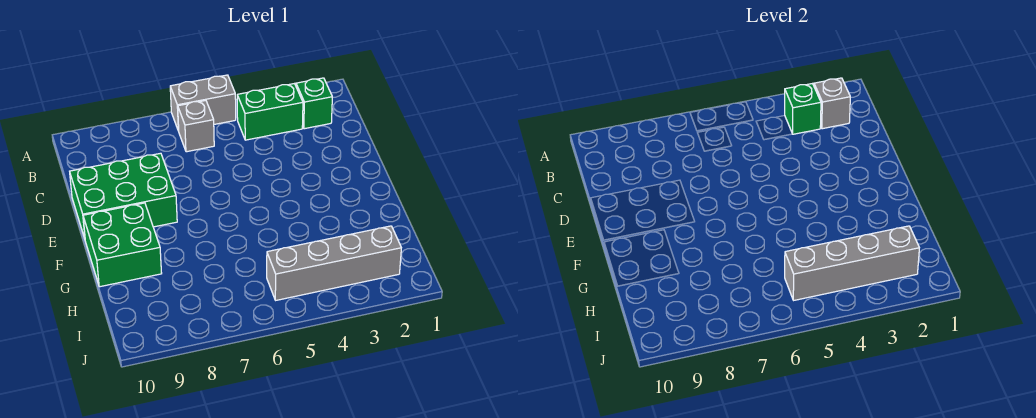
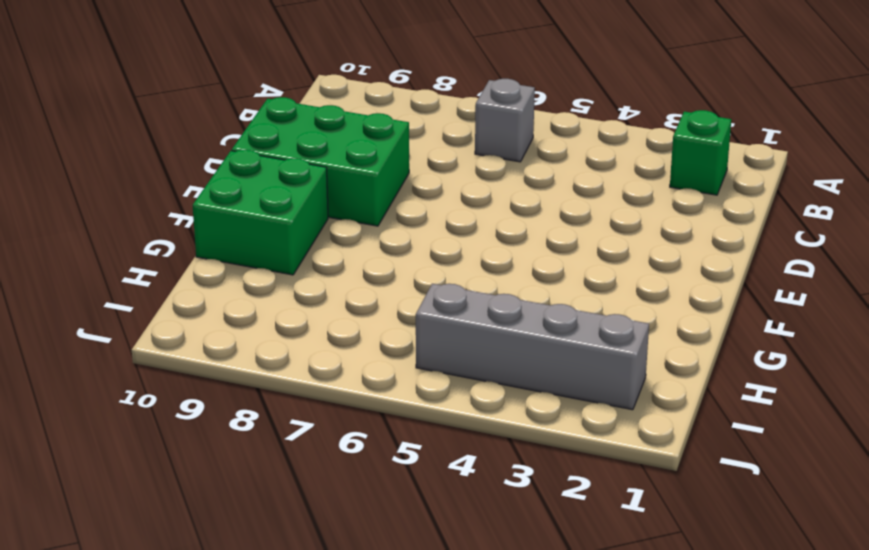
none -> grey 1x2 brick [170,75,236,131]
none -> green 1x2 brick [237,84,303,140]

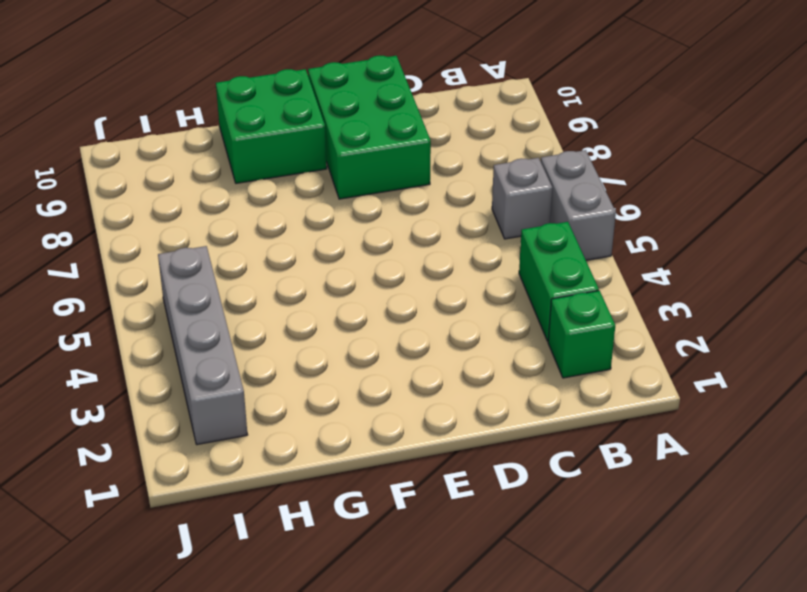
none -> grey 1x1 brick [814,78,850,129]
none -> green 1x1 brick [785,84,821,134]

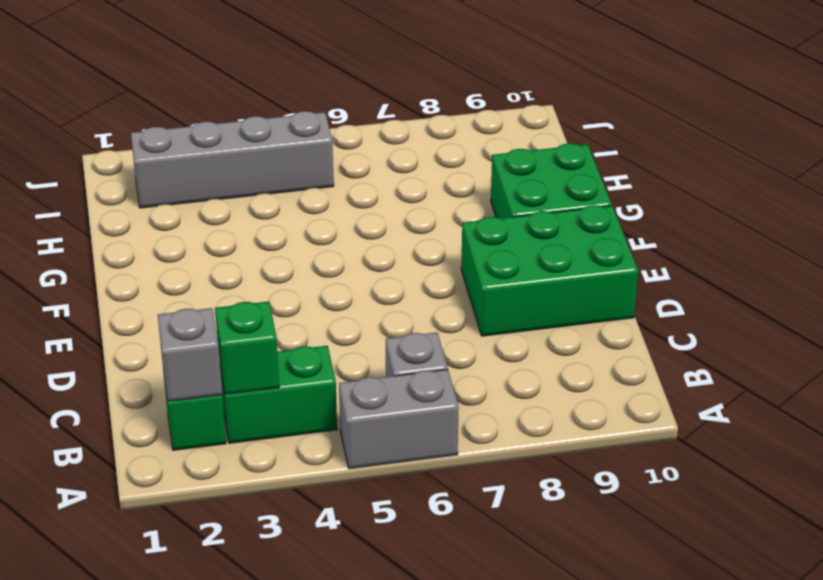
none -> grey 1x4 brick [785,226,919,300]

